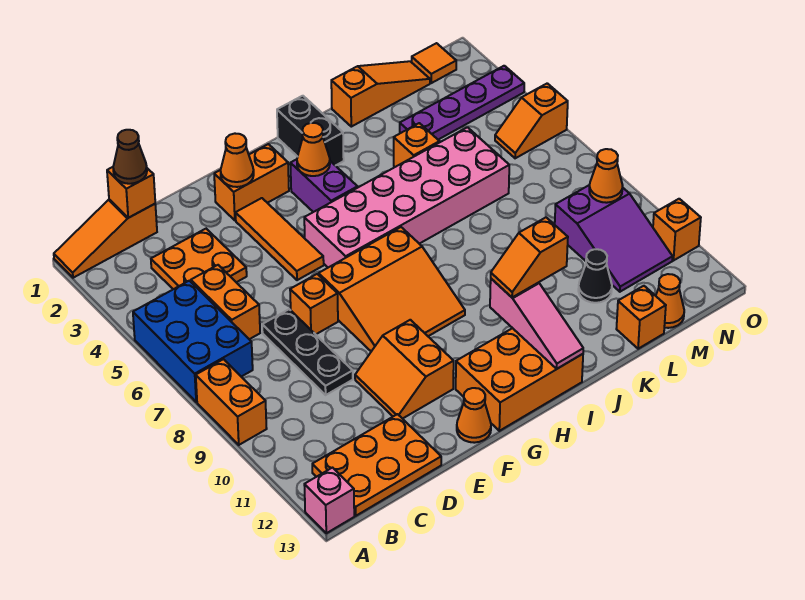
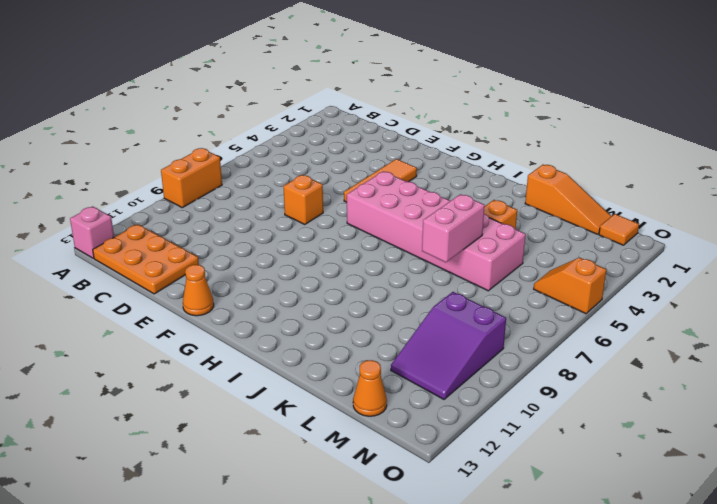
pink 1x2 brick [422,194,485,262] -> none
none -> orange 1x3 slope [54,200,157,278]
none -> blue 2x3 brick [133,281,253,402]
none -> orange 2x2 plate [151,229,247,289]
none -> orange 1x2 brick [191,265,260,339]

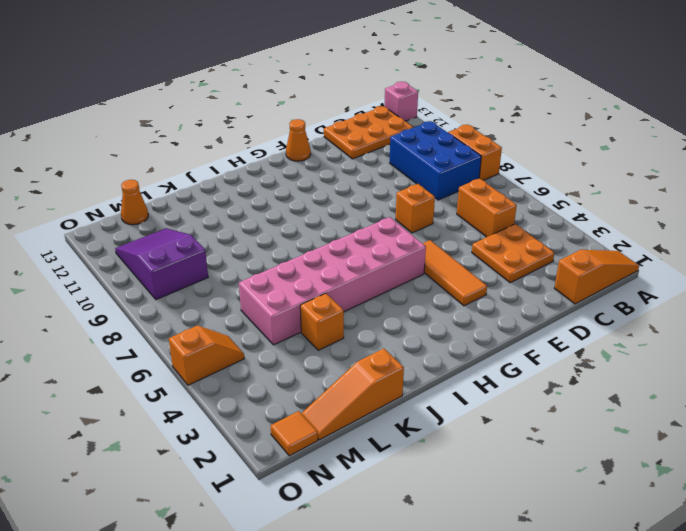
blue 2x3 brick [390,121,481,200] -> blue 2x3 brick moved to [133,281,253,402]
none -> black 1x3 plate [262,309,353,395]
none -> orange 2x2 slope [355,320,454,419]
none -> orange 1x2 brick [214,144,289,220]
none -> orange 3x3 slope [319,227,465,351]

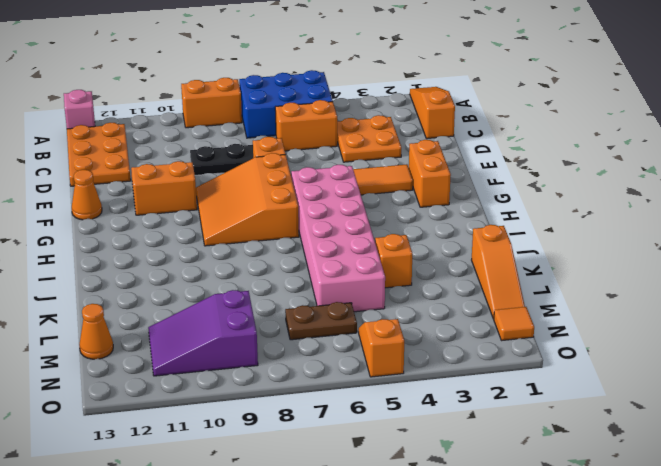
brown 1x2 plate [285,302,357,340] -> none
none -> orange 2x3 brick [456,328,583,431]
none -> purple 1x2 brick [290,159,358,212]
none -> black 1x2 brick [277,96,344,166]
none -> purple 1x4 plate [400,66,524,140]

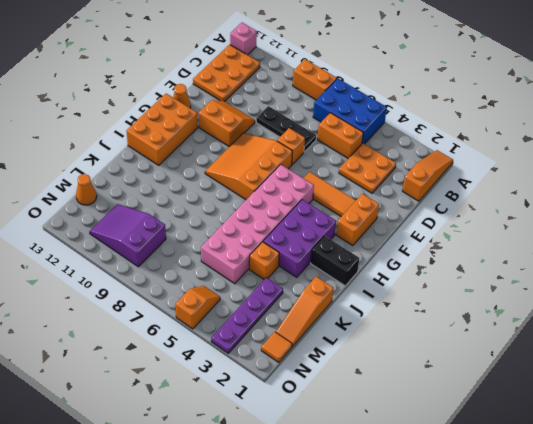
purple 2x3 brick [263,200,336,277] -> purple 1x2 brick [290,159,358,212]
none -> black 1x1 cone [578,249,612,303]
none -> orange 1x1 brick [616,286,666,349]
none -> orange 1x1 brick [653,199,701,260]
none -> orange 1x1 brick [107,167,155,218]

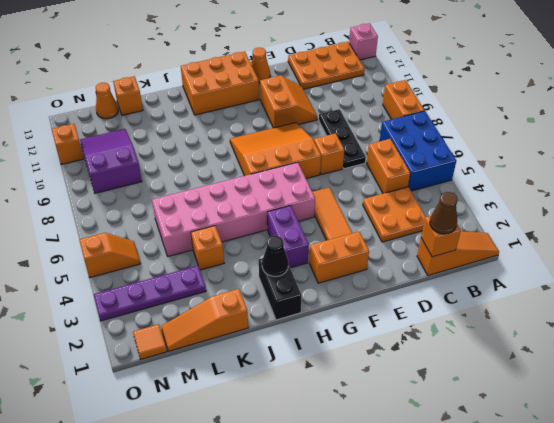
black 1x1 cone [262,236,288,276] -> black 1x1 cone moved to [578,249,612,303]
none -> orange 1x1 cone [221,134,254,187]
none -> orange 1x1 cone [297,123,330,176]
none -> pink 1x3 slope [490,279,583,369]
none -> orange 1x1 cone [589,149,623,203]

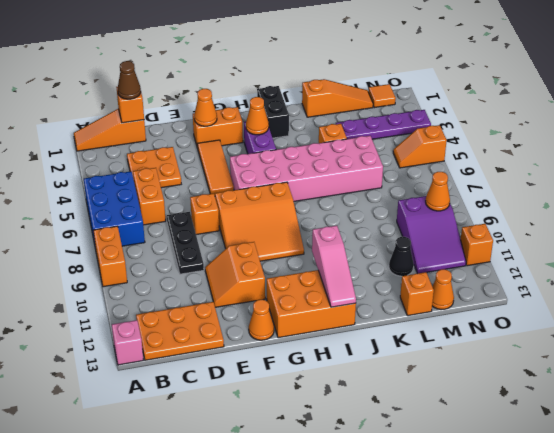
none -> orange 1x2 slope [491,218,568,297]

